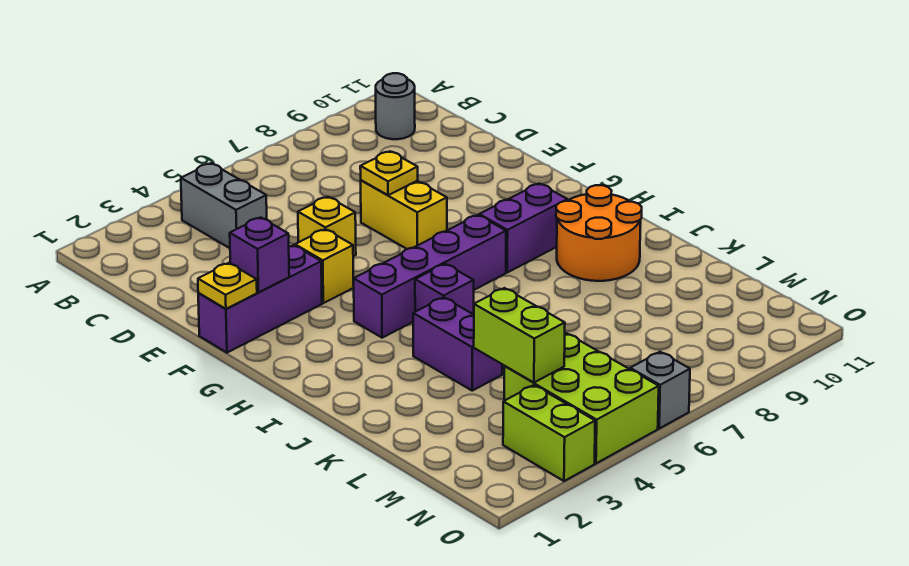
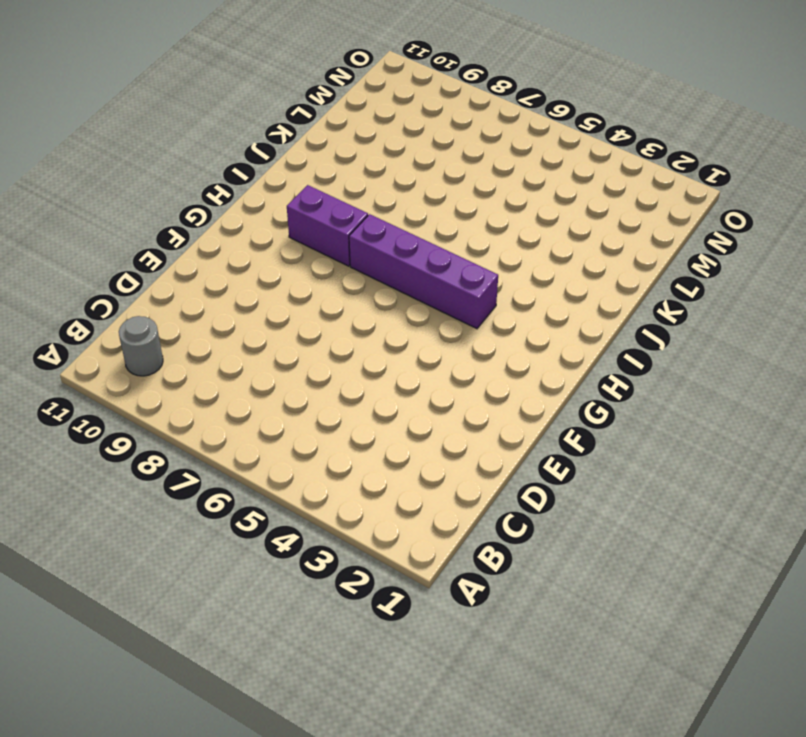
none -> grey 1x2 brick [181,163,267,248]
none -> yellow 1x1 brick [298,197,356,256]
none -> yellow 1x2 brick [361,180,447,249]

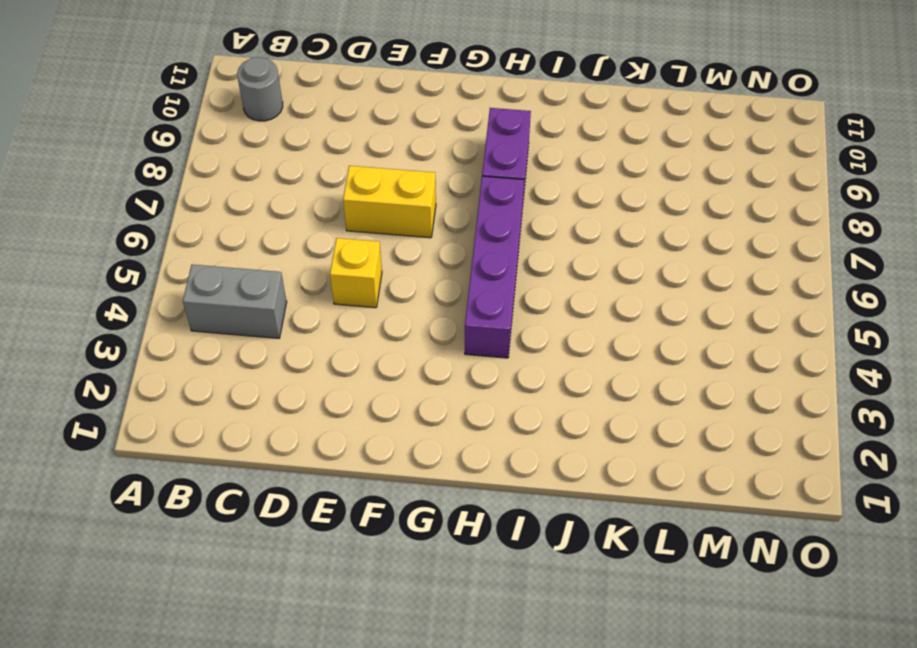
none -> purple 1x3 brick [198,245,322,353]
none -> yellow 1x1 brick [295,229,354,303]
none -> purple 1x1 brick [415,264,474,314]

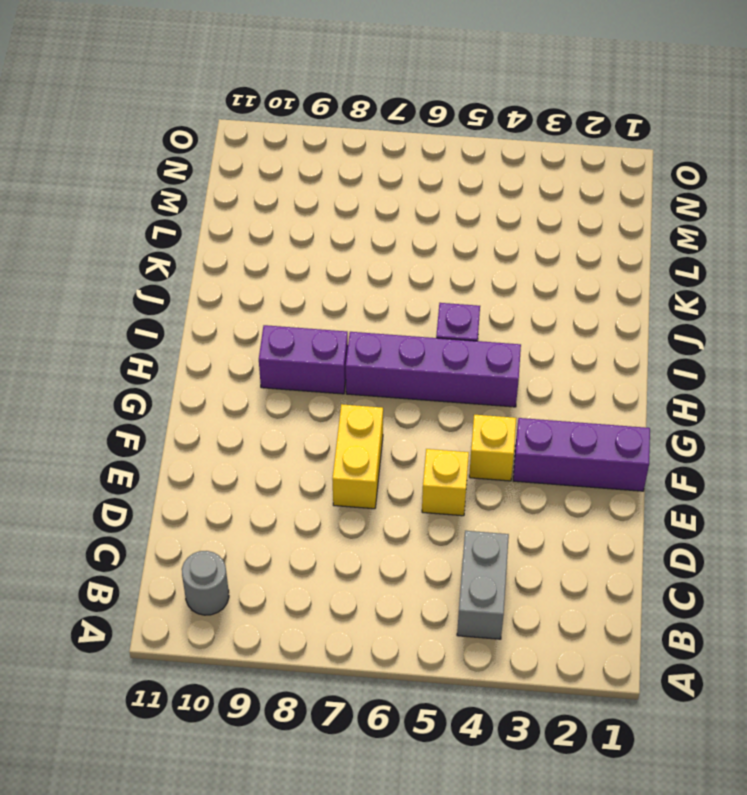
none -> orange 2x2 round brick [556,185,642,281]
none -> purple 1x2 brick [413,297,502,391]
none -> lime 2x3 brick [504,333,659,463]

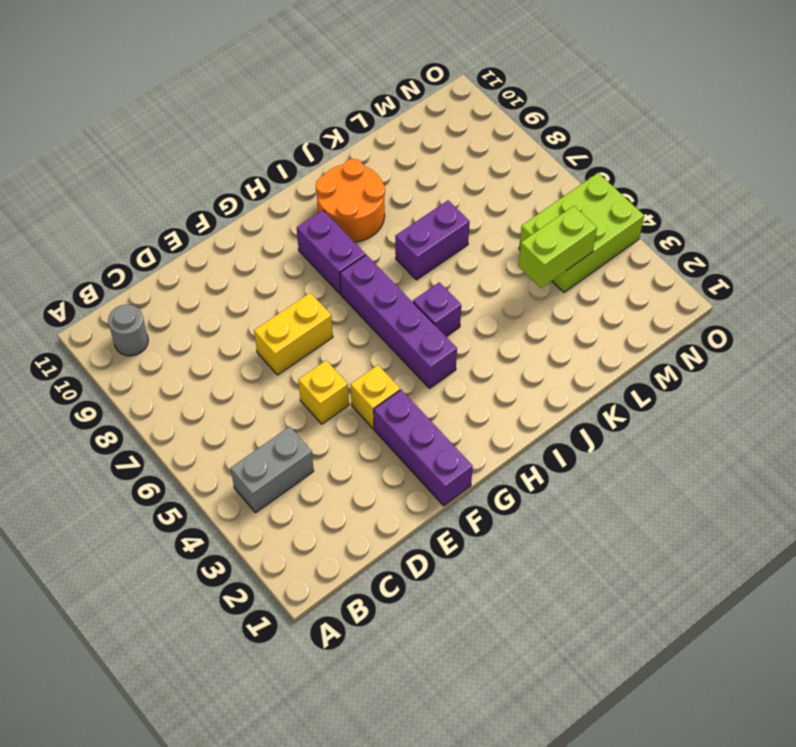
purple 1x2 brick [395,200,470,280] -> purple 1x2 brick moved to [413,297,502,391]
none -> lime 1x2 brick [503,385,595,481]
none -> grey 1x1 brick [630,352,690,428]
none -> yellow 1x1 plate [360,151,418,195]

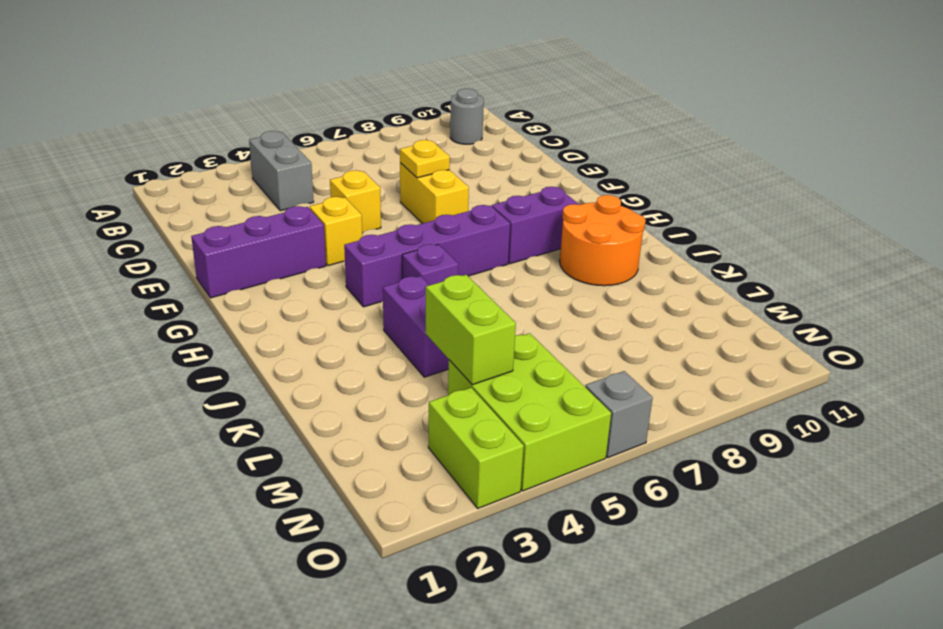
none -> yellow 1x1 plate [198,263,257,309]
none -> purple 1x1 brick [230,217,289,292]

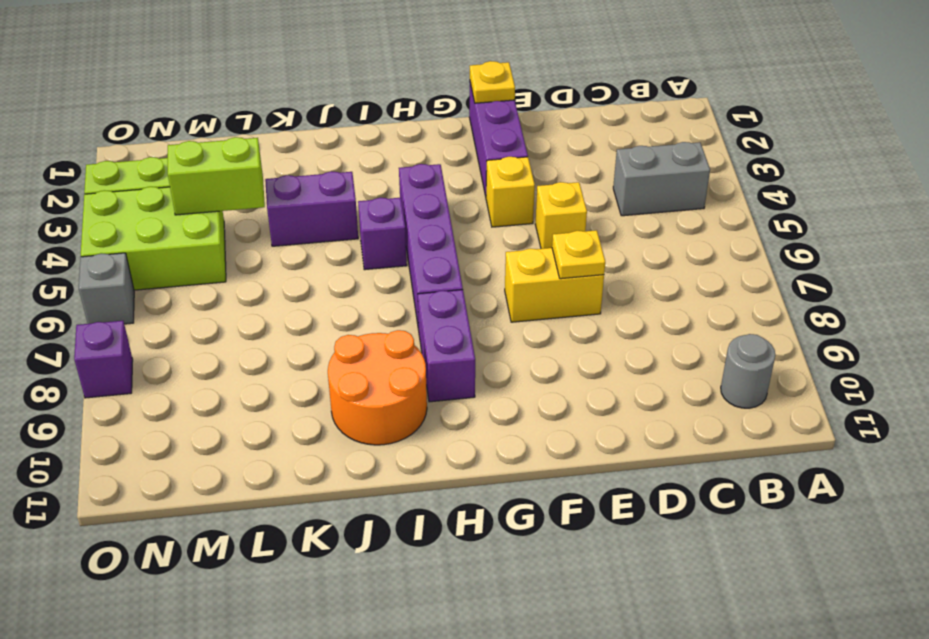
purple 1x1 brick [74,321,133,398] -> purple 1x1 brick moved to [230,217,289,292]

